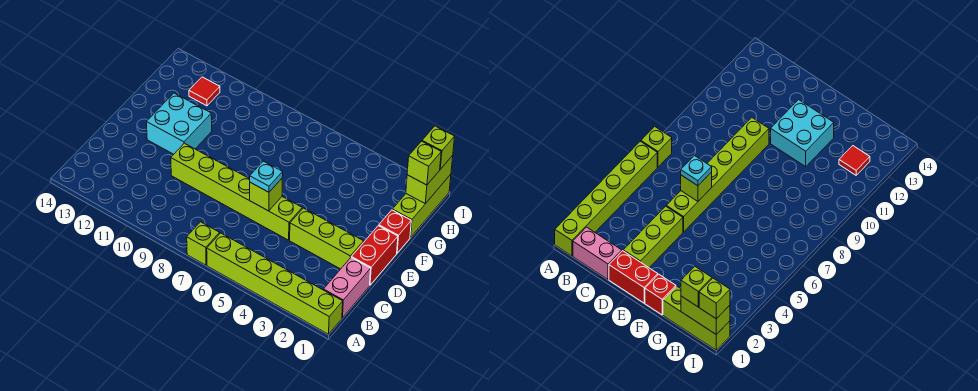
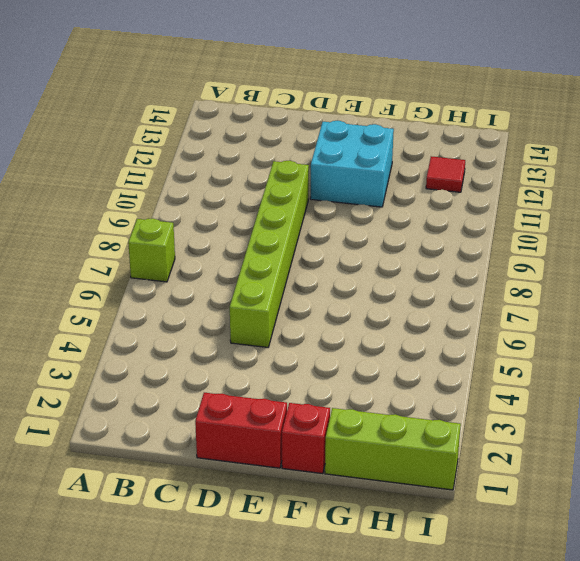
none -> lime 1x6 brick [207,233,343,334]
none -> pink 1x2 brick [324,258,371,318]
none -> lime 1x3 brick [290,208,364,269]

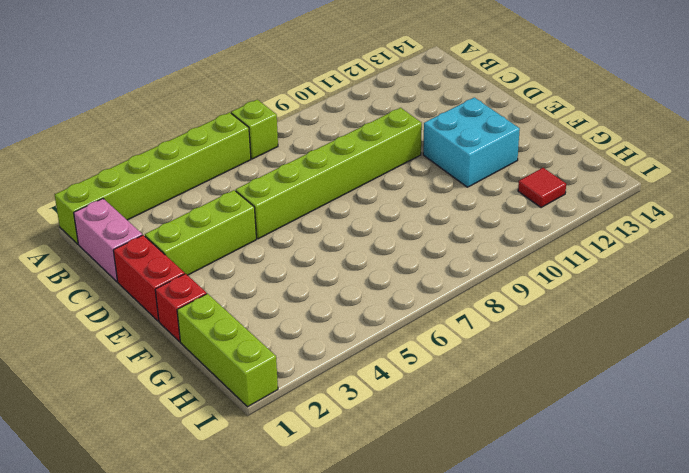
none -> lime 1x1 brick [250,179,282,211]
none -> lime 1x2 brick [406,156,453,204]
none -> cyan 1x1 plate [250,161,283,192]

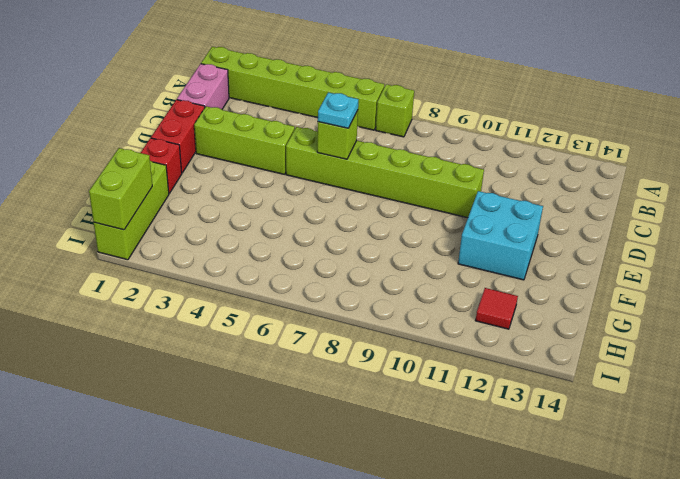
none -> lime 1x1 brick [407,141,441,185]
none -> lime 1x1 brick [422,126,455,169]

